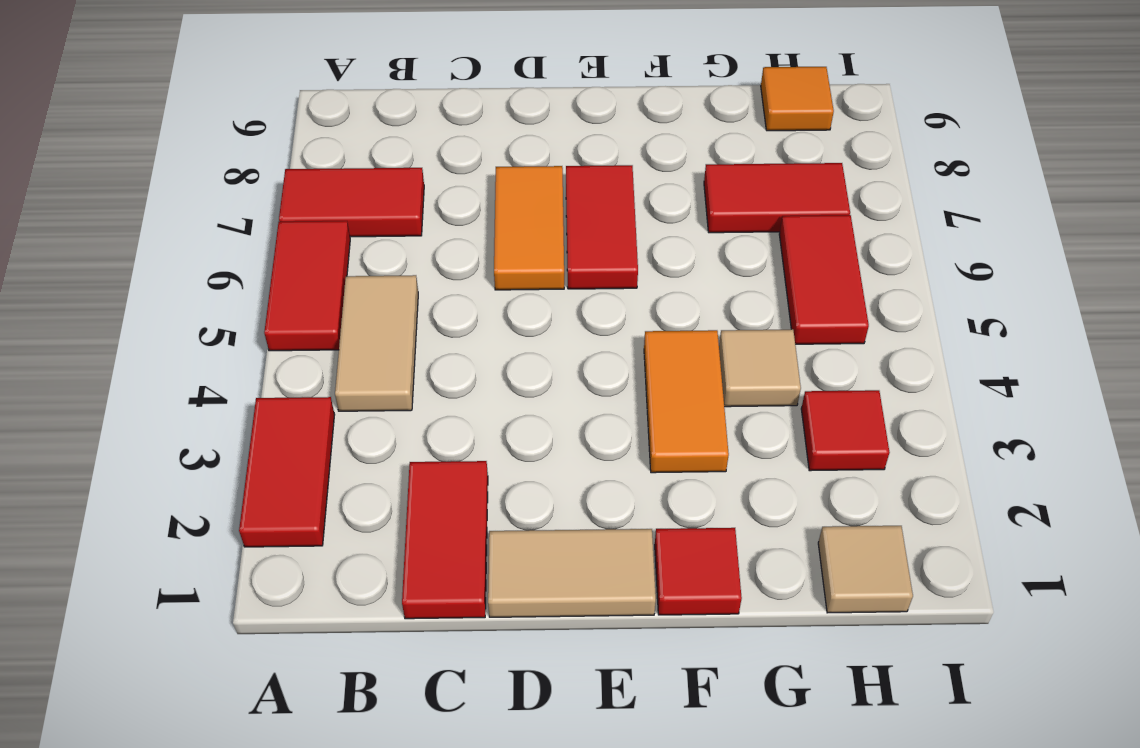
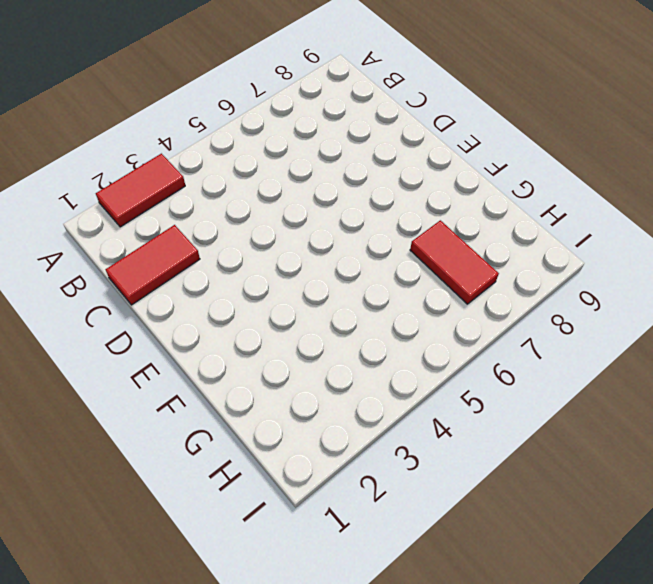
none -> red 1x2 tile [264,221,350,351]
none -> red 1x2 tile [279,168,424,237]
none -> tan 1x2 tile [335,275,418,411]

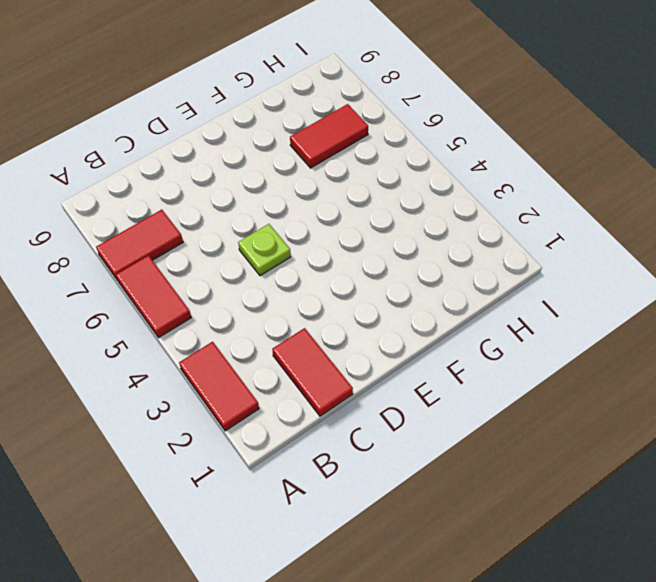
lime 1x1 plate [238,224,291,276] -> none
none -> tan 1x2 tile [335,275,418,411]
none -> tan 1x2 tile [488,529,656,617]
none -> orange 1x2 tile [494,166,564,290]

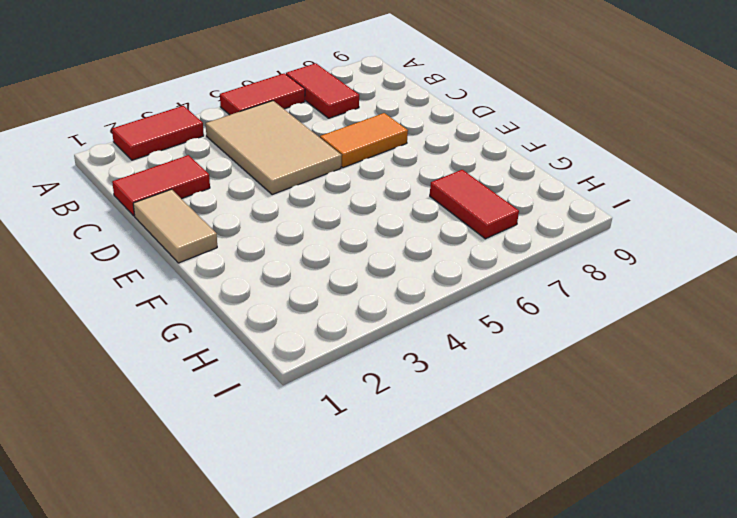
tan 2x3 tile [206,101,342,195] -> tan 1x2 tile [335,275,418,411]
none -> red 1x2 tile [566,165,638,289]
none -> red 1x1 tile [655,528,742,615]
none -> orange 1x2 tile [644,330,729,473]

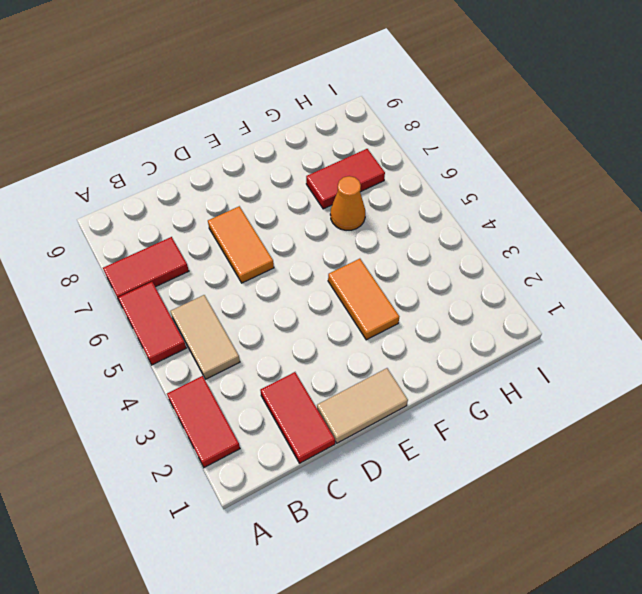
orange 1x1 cone [330,176,365,230] -> none
none -> red 1x2 tile [566,165,638,289]
none -> red 1x1 tile [655,528,742,615]
none -> tan 1x1 tile [719,329,801,407]

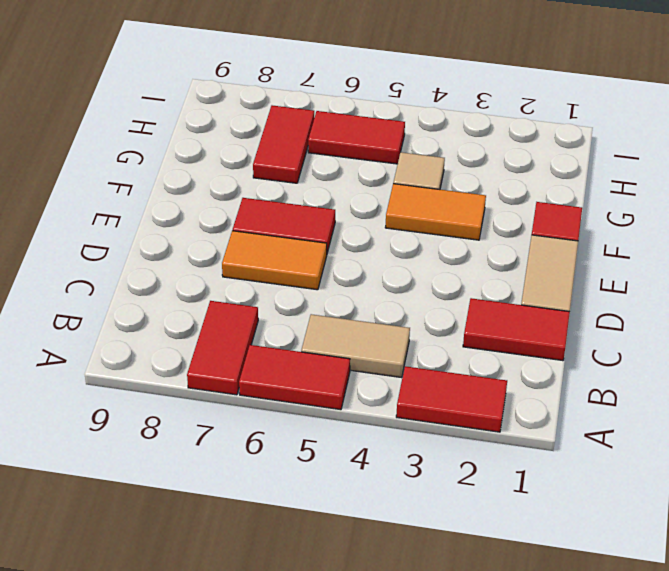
none -> tan 1x1 tile [818,526,913,613]
none -> red 1x1 tile [801,390,890,471]
none -> orange 1x1 tile [761,67,834,131]

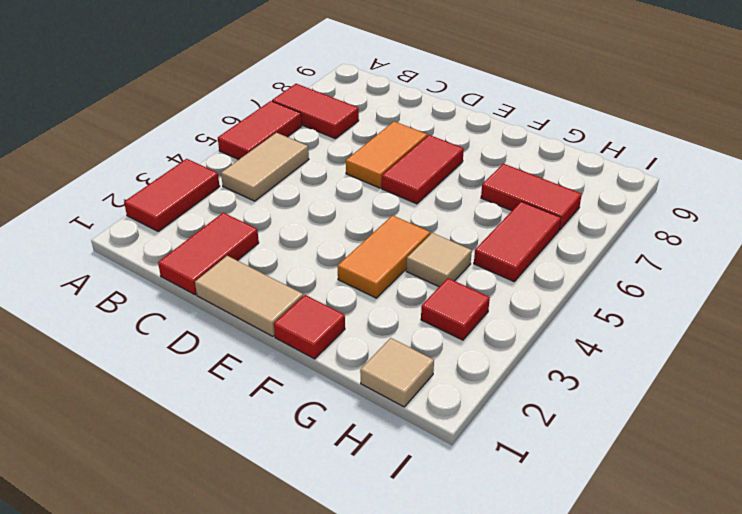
none -> orange 1x1 tile [761,67,834,131]

